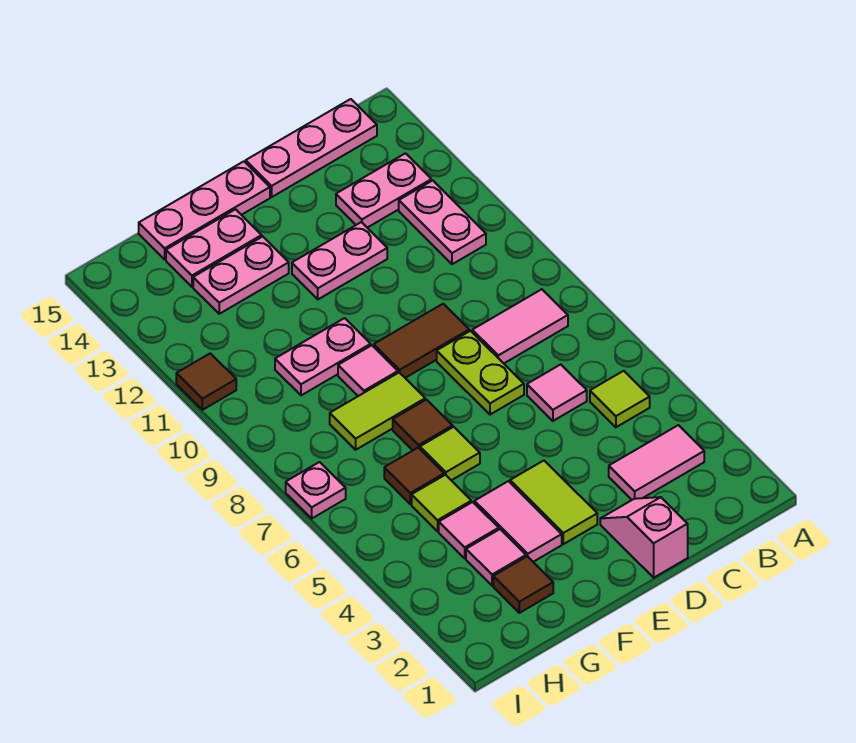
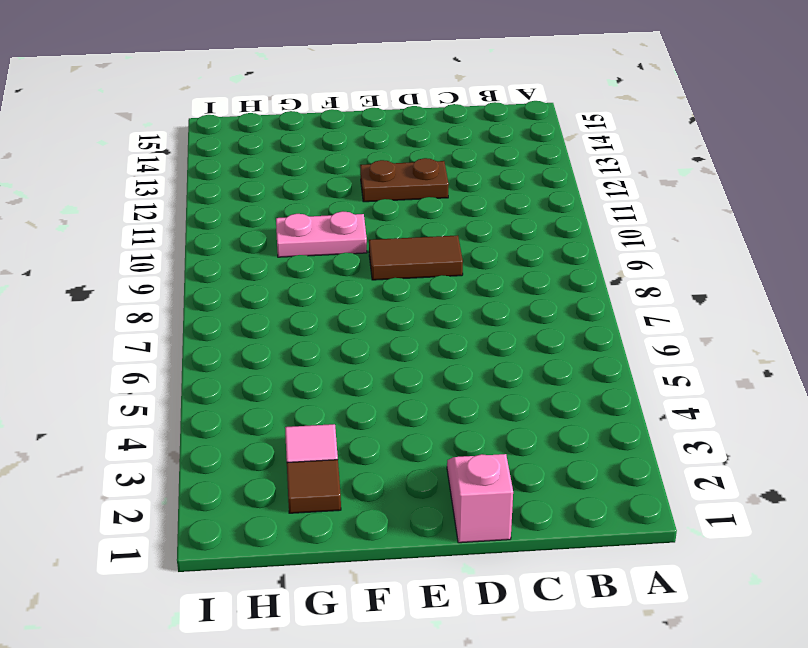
brown 1x2 plate [360,158,449,202] -> pink 1x2 plate [292,222,387,299]
none -> pink 1x2 tile [609,425,704,500]
none -> lime 1x1 tile [590,371,650,427]
none -> pink 1x2 tile [472,289,568,363]

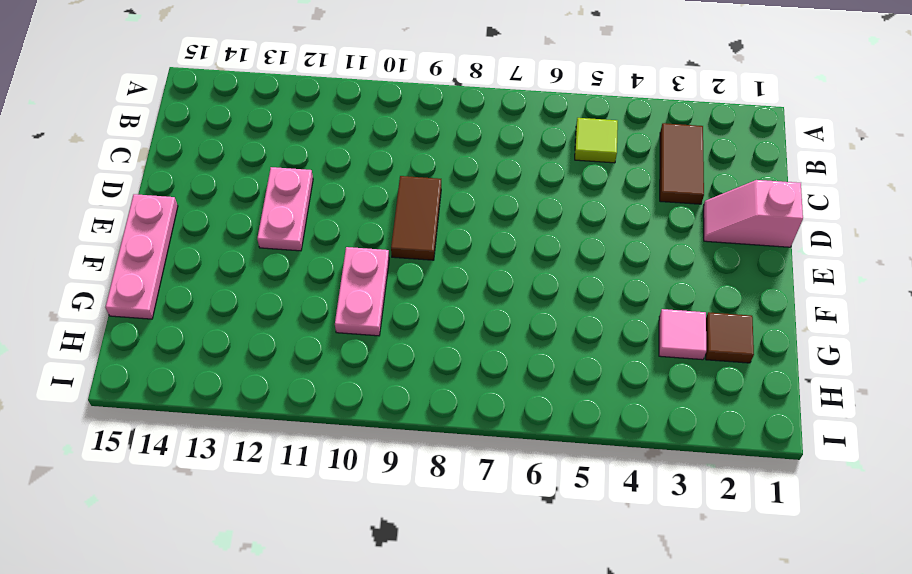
brown 1x2 tile [660,123,704,204] -> pink 1x2 tile [609,425,704,500]
none -> pink 1x2 tile [472,289,568,363]
none -> pink 1x2 plate [399,181,486,264]
none -> pink 1x2 plate [336,153,431,228]

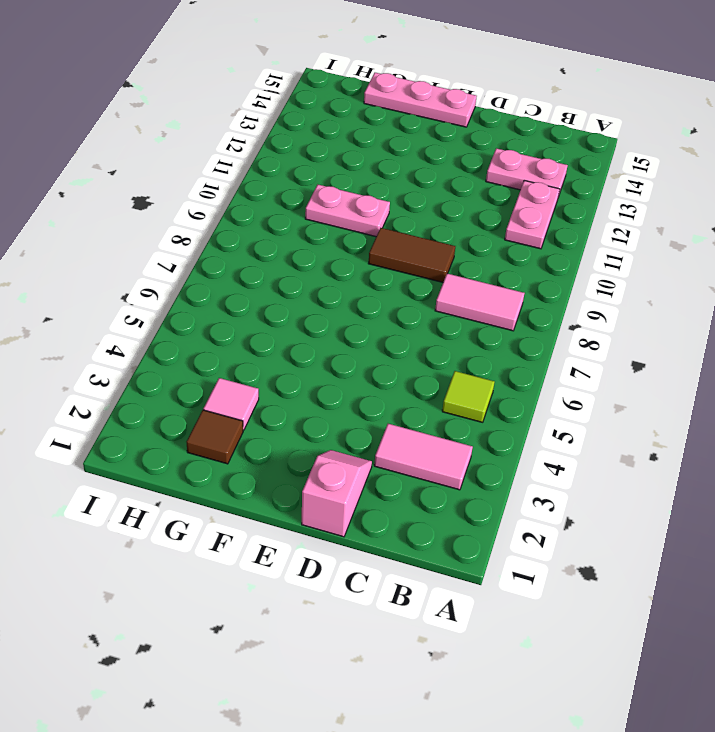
none -> pink 1x3 plate [246,99,377,197]
none -> pink 1x1 tile [527,364,587,421]
none -> lime 1x2 plate [437,331,524,415]

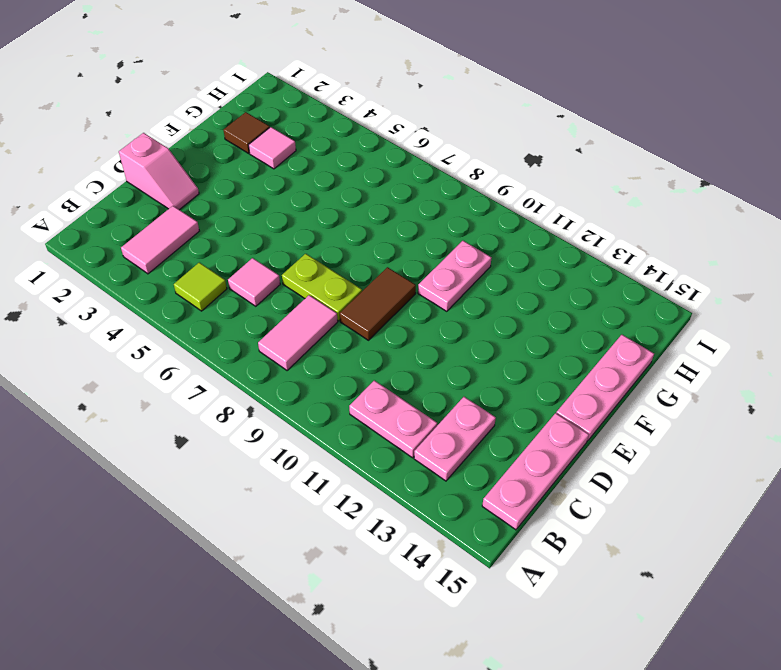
none -> pink 1x2 plate [292,222,387,299]
none -> lime 1x2 tile [510,461,597,544]
none -> pink 1x2 tile [474,481,562,562]

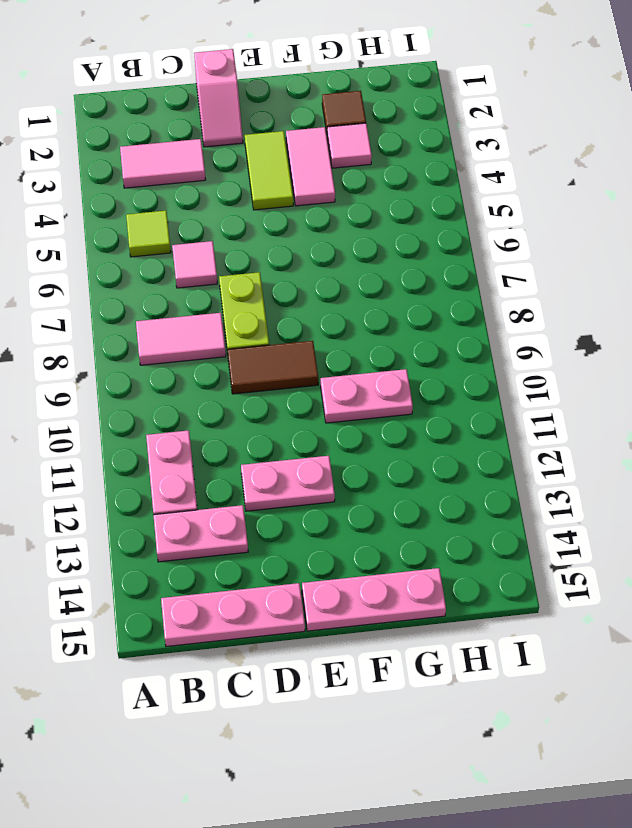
none -> lime 1x1 tile [420,427,480,480]
none -> brown 1x1 tile [393,400,453,450]
none -> lime 1x2 tile [330,373,425,450]

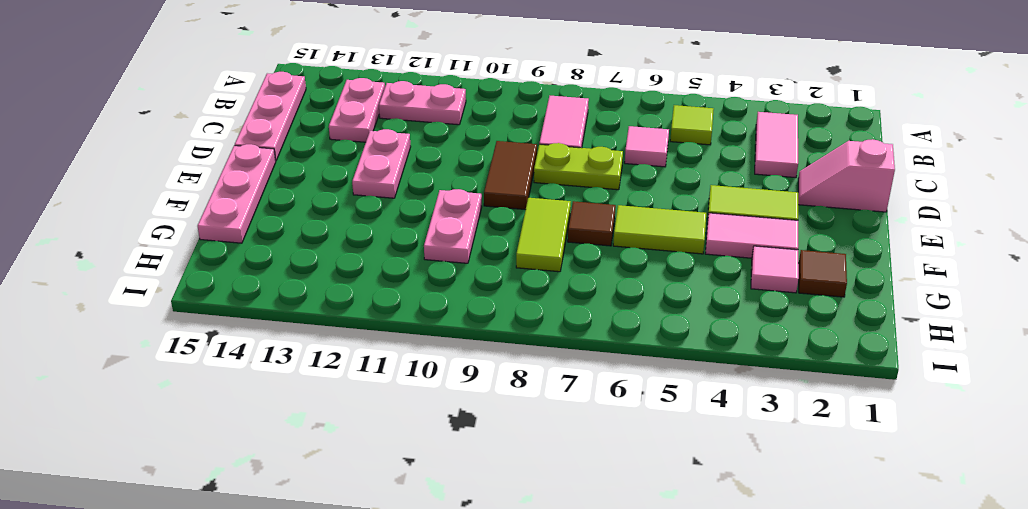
lime 1x2 tile [613,205,706,254] -> lime 1x1 tile [420,427,480,480]
none -> pink 1x1 tile [338,345,398,396]
none -> pink 1x2 plate [193,237,289,314]
none -> pink 1x2 plate [166,209,262,287]

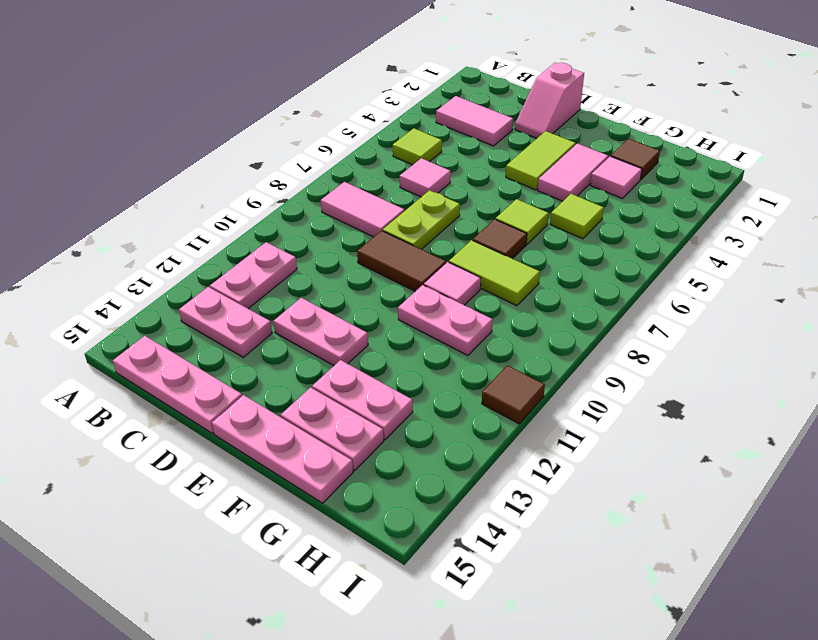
none -> pink 1x1 tile [439,502,499,558]
none -> brown 1x1 tile [384,448,444,504]
none -> pink 1x1 plate [286,462,346,518]

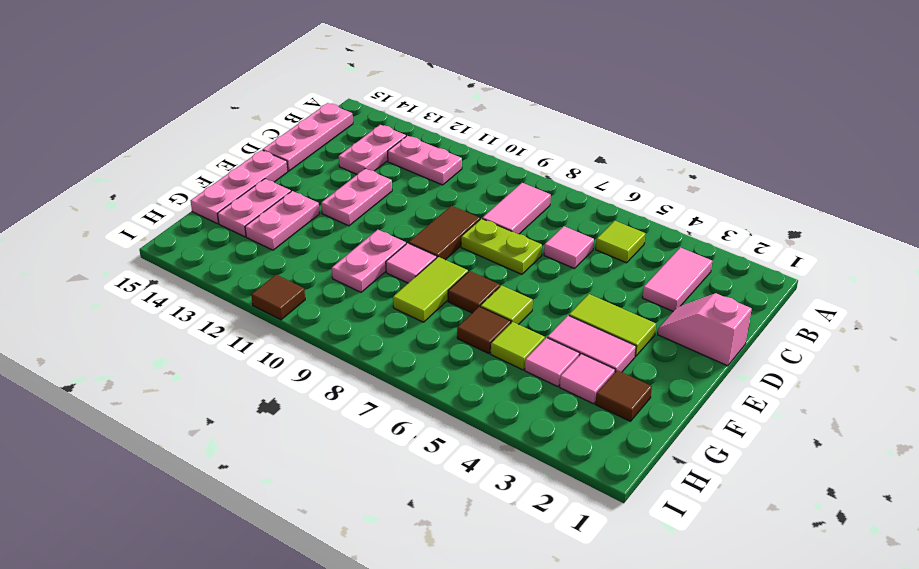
none -> pink 1x1 plate [286,462,346,518]

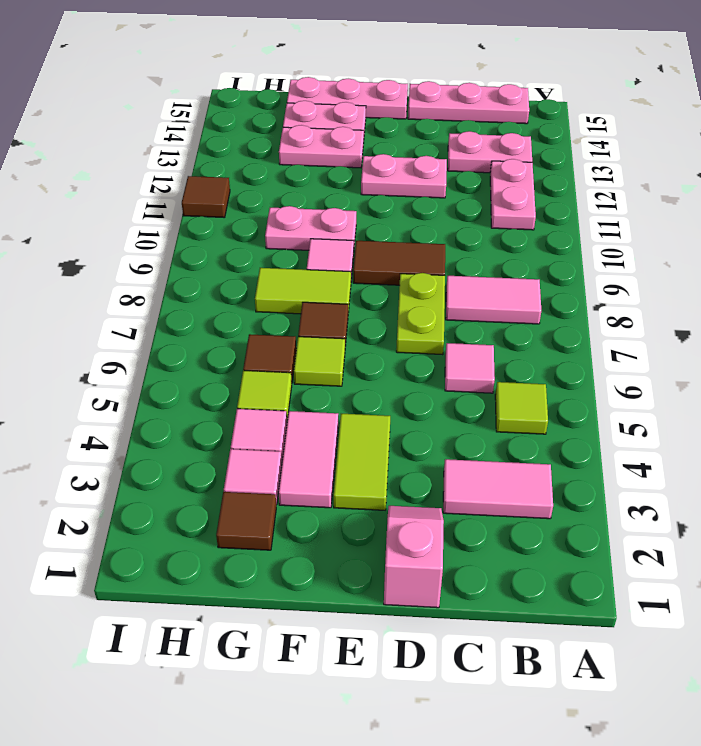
none -> pink 1x1 plate [286,462,346,518]

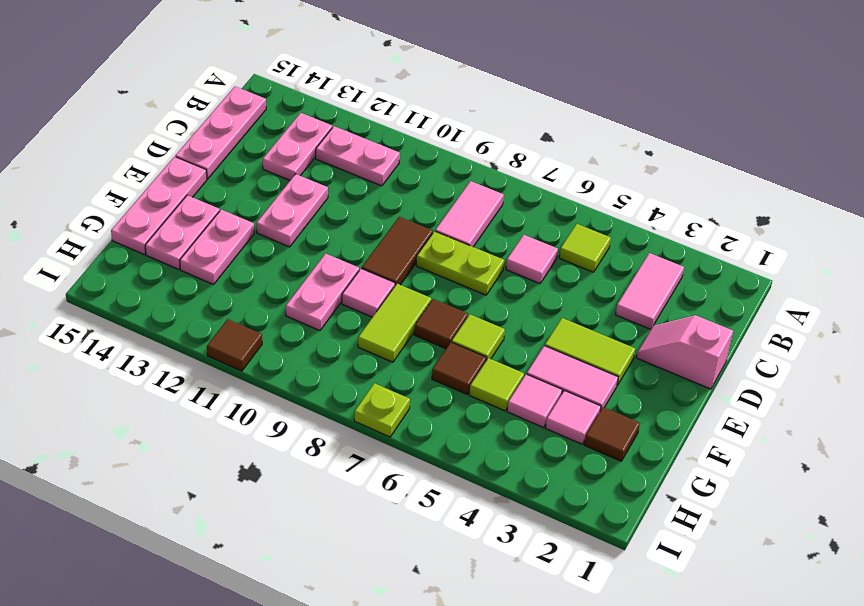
lime 1x1 plate [354,383,410,437] -> pink 1x1 plate [286,462,346,518]

